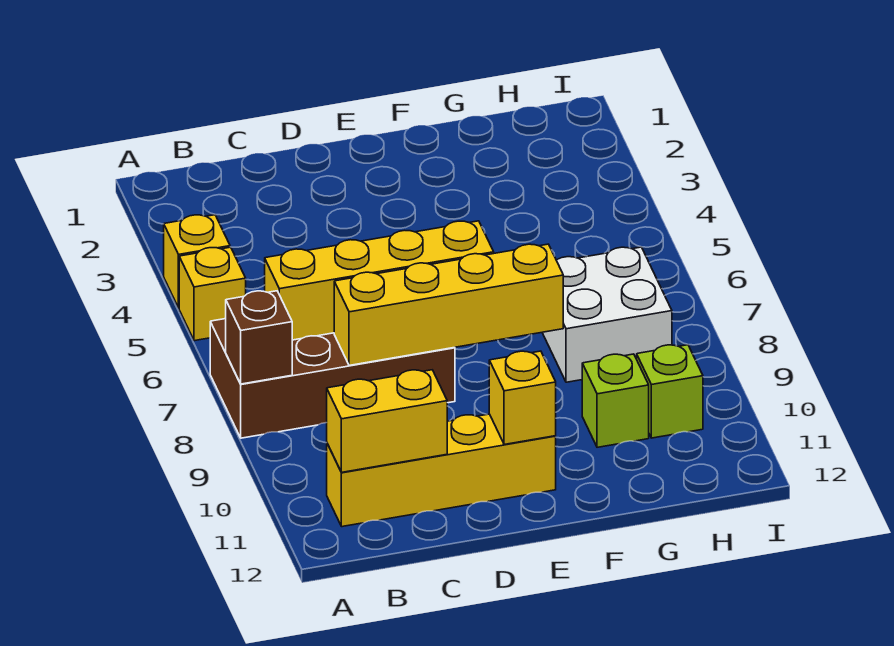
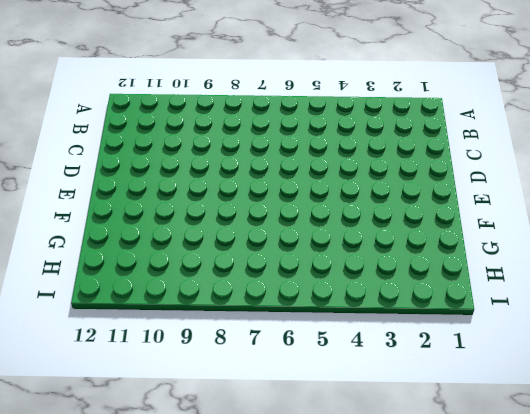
none -> yellow 1x1 brick [164,215,230,308]
none -> yellow 1x1 brick [179,247,246,341]
none -> brown 2x4 brick [210,319,455,438]

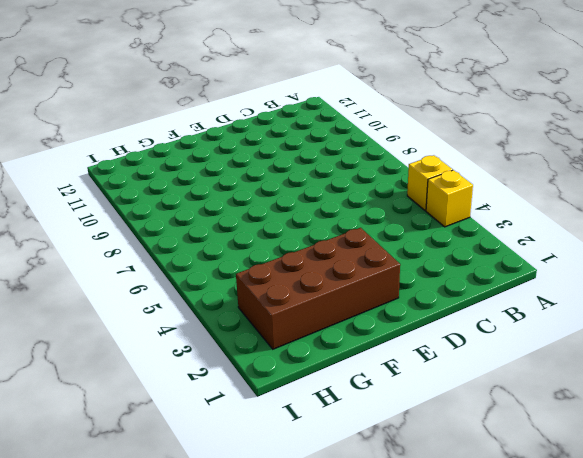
brown 2x4 brick [236,228,400,349] -> brown 2x4 brick moved to [210,319,455,438]
none -> yellow 1x4 brick [327,414,556,527]
none -> white 2x2 brick [542,247,672,382]
none -> lime 1x1 brick [582,354,649,447]

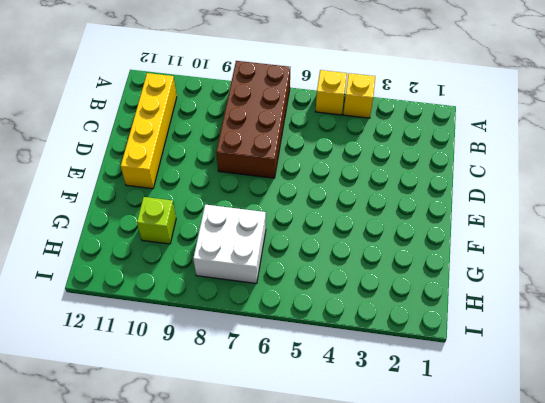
none -> lime 1x1 brick [637,345,703,438]
none -> brown 1x1 brick [226,291,292,384]
none -> yellow 1x4 brick [265,221,494,340]

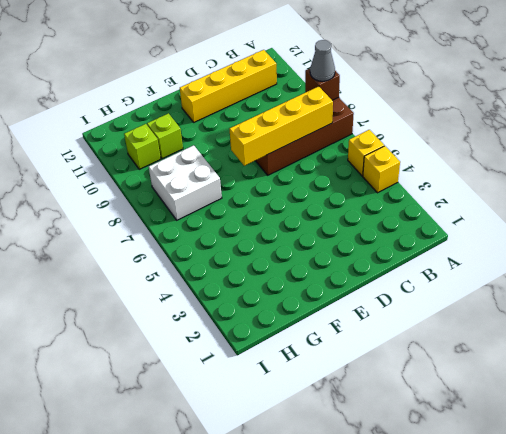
grey 1x1 cone [310,40,335,81] -> none
none -> yellow 1x2 brick [327,370,447,472]
none -> yellow 1x4 brick [334,244,563,365]
none -> yellow 1x1 brick [489,351,556,445]

